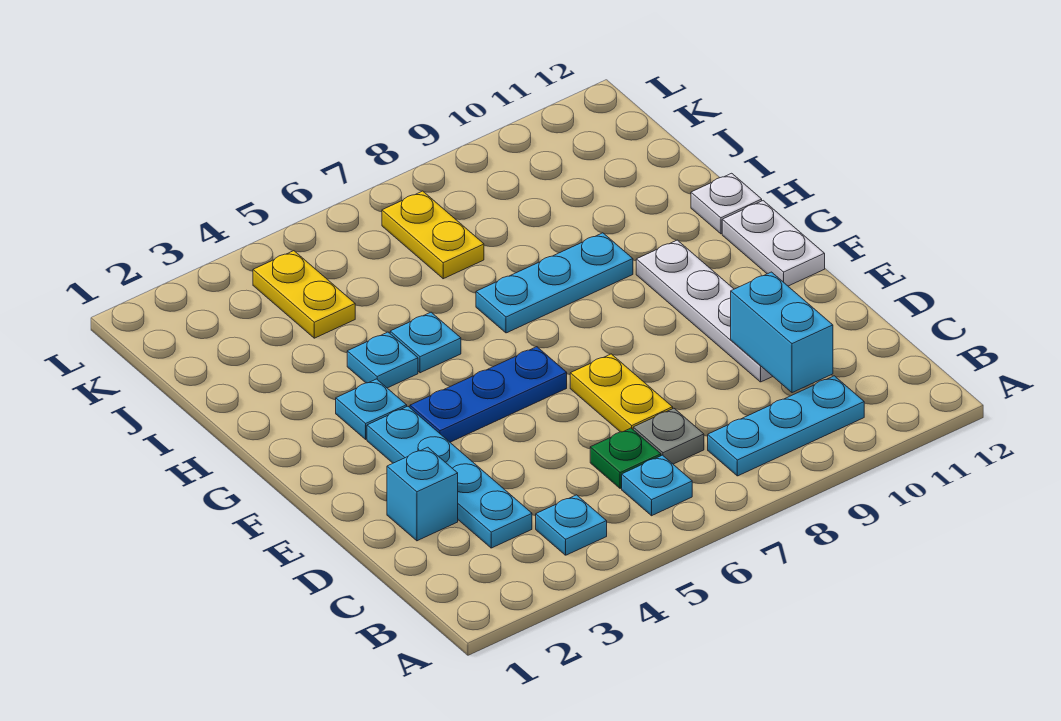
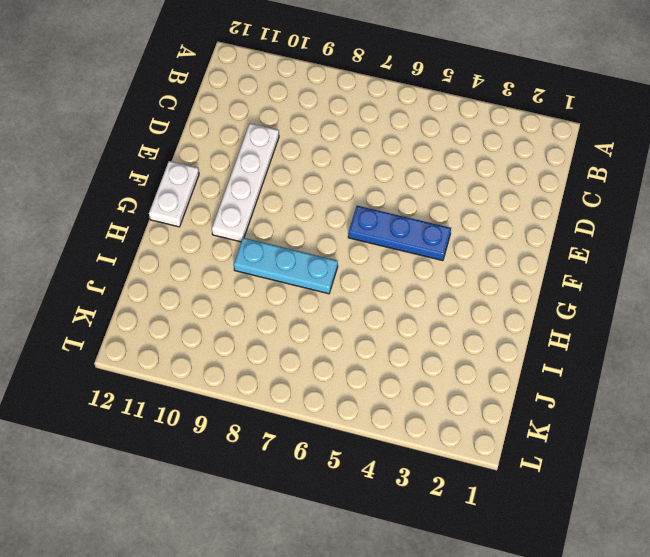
none -> cyan 1x1 plate [536,495,607,555]
none -> cyan 1x1 plate [622,455,692,516]
none -> cyan 1x3 plate [708,376,864,476]

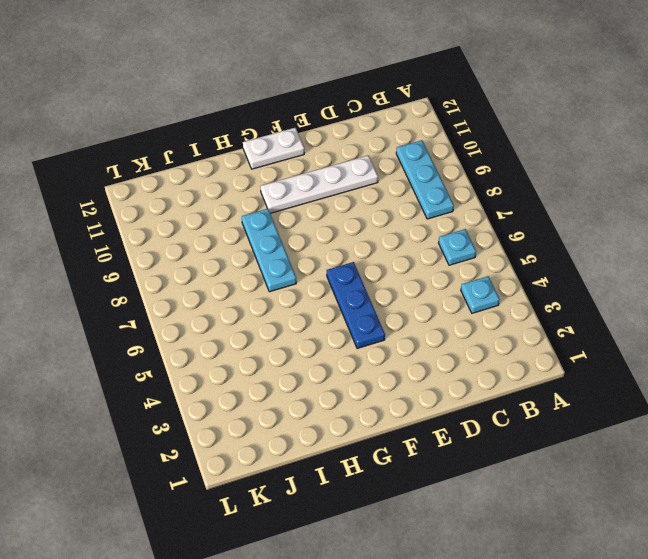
none -> cyan 1x4 plate [367,406,532,548]
none -> green 1x1 plate [590,428,661,489]
none -> grey 1x1 plate [633,408,704,464]

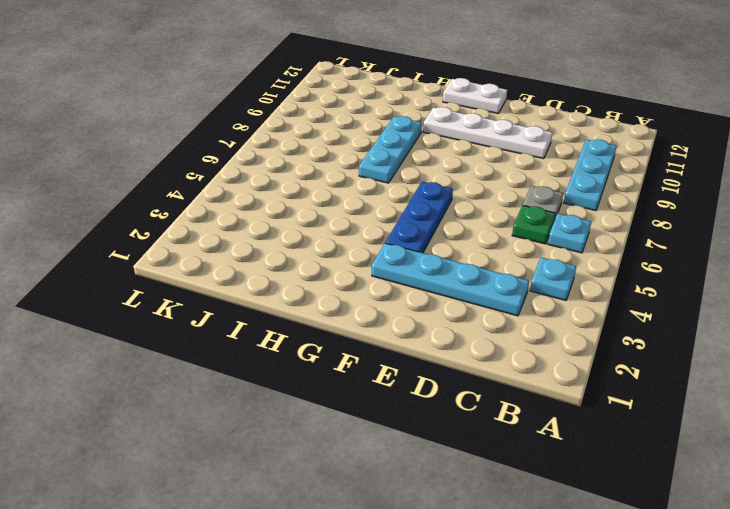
none -> cyan 1x1 brick [387,447,458,541]
none -> yellow 1x2 plate [570,354,673,432]
none -> cyan 1x1 plate [336,379,407,439]

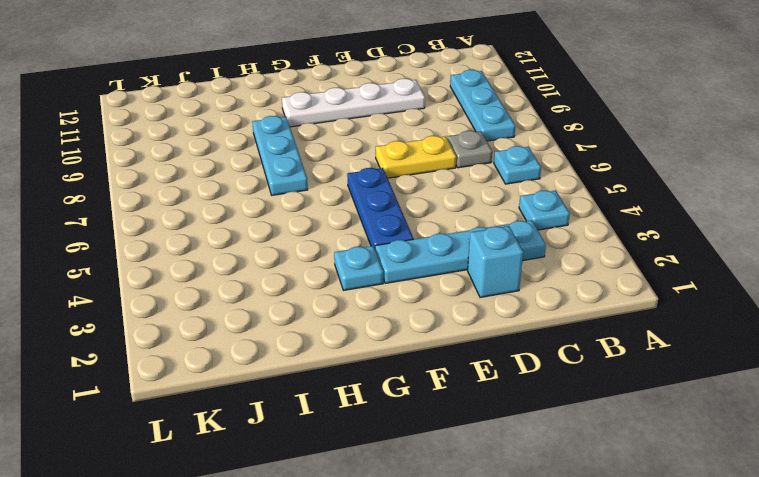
none -> green 1x1 plate [590,428,661,489]
none -> white 1x2 plate [722,201,825,286]
none -> cyan 1x1 plate [347,332,418,388]

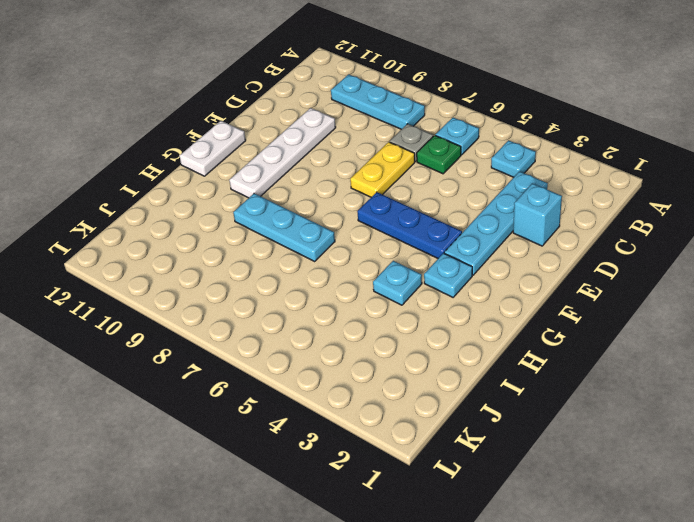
none -> cyan 1x1 plate [390,312,461,373]
none -> white 1x1 plate [691,173,762,234]
none -> yellow 1x2 plate [253,251,355,338]

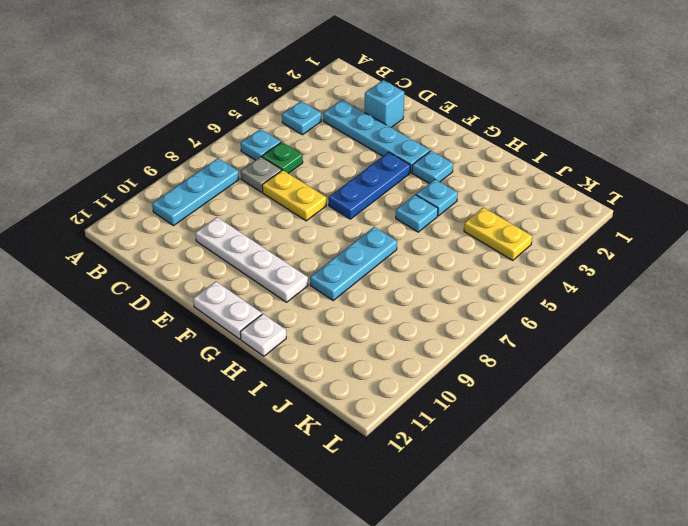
none -> yellow 1x2 plate [382,191,484,279]
none -> cyan 1x2 brick [731,272,833,393]

